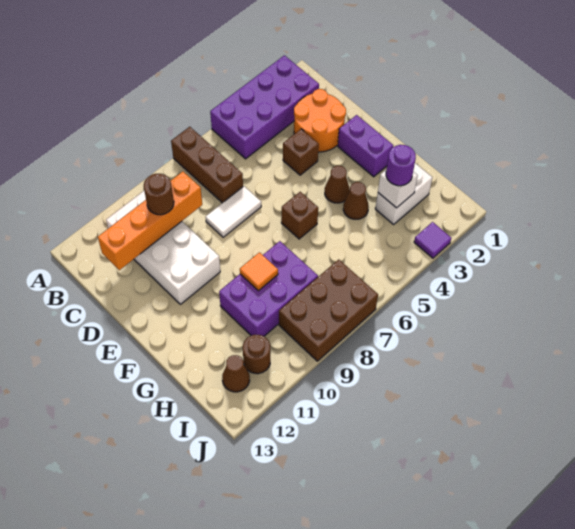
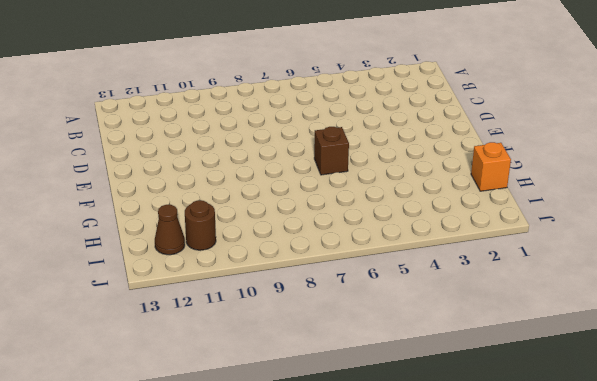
orange 1x1 brick [471,142,511,191] -> none
none -> purple 2x4 brick [210,55,319,159]
none -> brown 1x3 brick [171,127,243,203]
none -> white 2x4 brick [106,191,220,304]

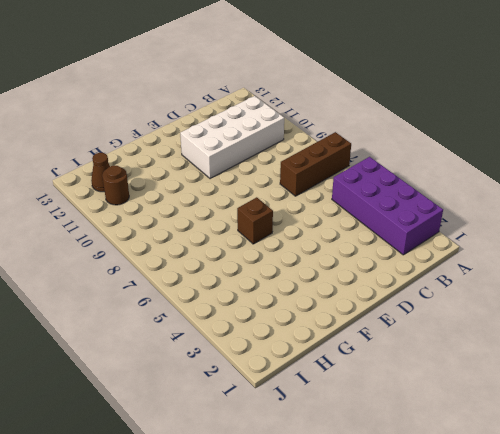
none -> orange 2x2 round brick [294,89,346,152]
none -> brown 1x1 brick [283,129,319,175]
none -> white 1x2 tile [206,186,261,237]

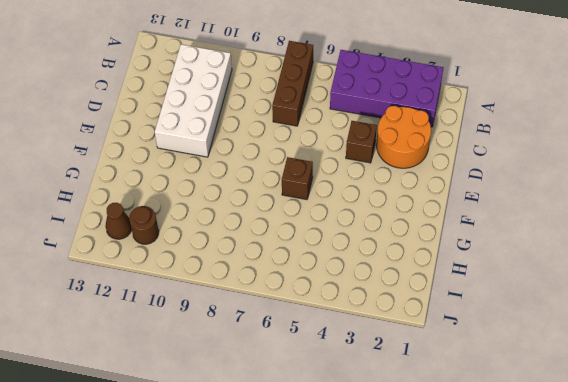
none -> white 1x2 tile [206,186,261,237]
none -> purple 1x2 brick [338,115,393,177]
none -> brown 1x1 cone [325,166,350,203]

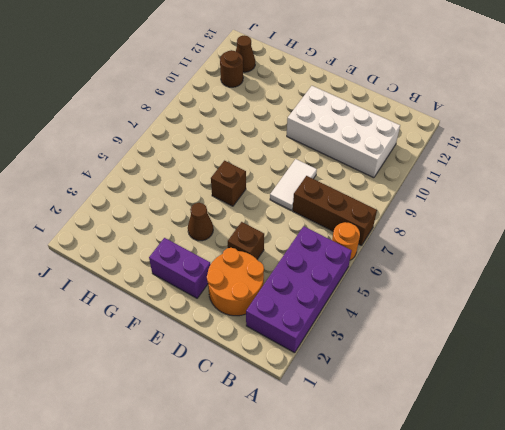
orange 1x1 round brick [332,222,360,260] -> none
none -> brown 1x1 cone [343,182,369,219]
none -> purple 2x3 brick [219,241,318,336]
none -> white 1x2 brick [375,163,432,224]

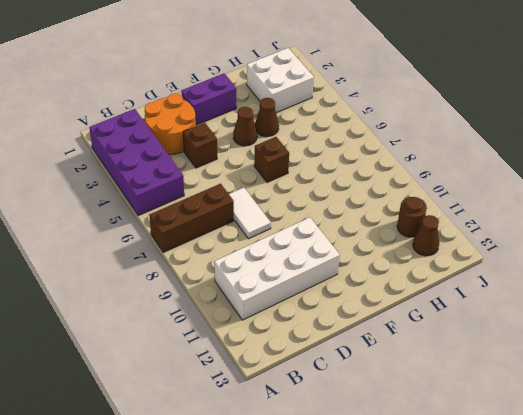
white 2x2 brick [247,48,314,113] -> white 1x2 brick [375,163,432,224]
none -> purple 2x3 brick [219,241,318,336]
none -> brown 2x3 brick [279,260,378,361]
none -> purple 1x1 tile [414,222,451,258]

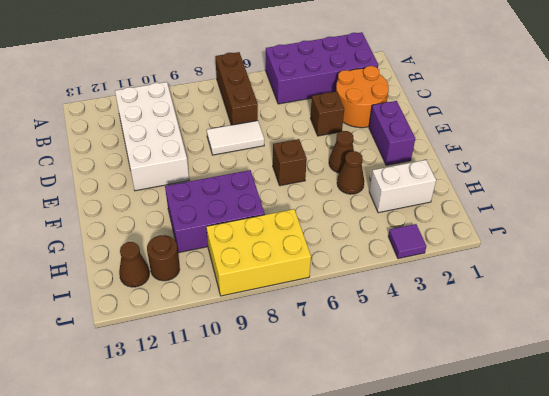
yellow 2x3 brick [206,209,311,296] -> brown 2x3 brick [279,260,378,361]
none -> orange 1x4 brick [98,172,202,270]
none -> orange 1x1 tile [240,252,278,291]
none -> white 1x1 brick [378,170,418,208]

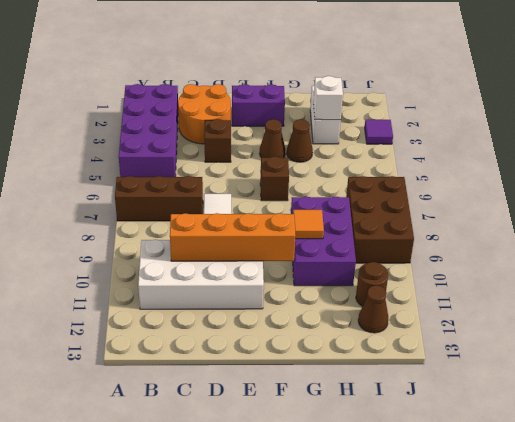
orange 1x4 brick [170,213,296,261] -> orange 1x4 brick turned to [98,172,202,270]
none -> brown 1x1 round brick [144,174,174,215]
none -> purple 1x1 round brick [386,145,416,186]

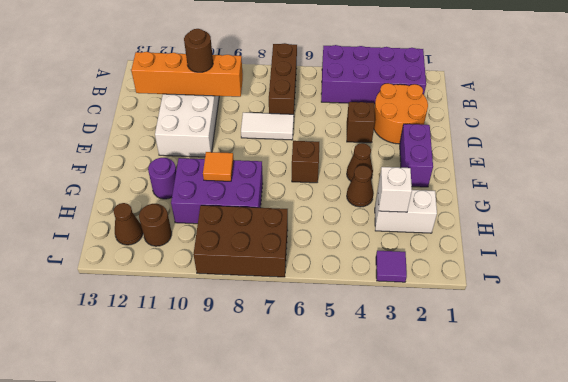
purple 1x1 round brick [148,158,176,199] -> purple 1x1 round brick moved to [386,145,416,186]

